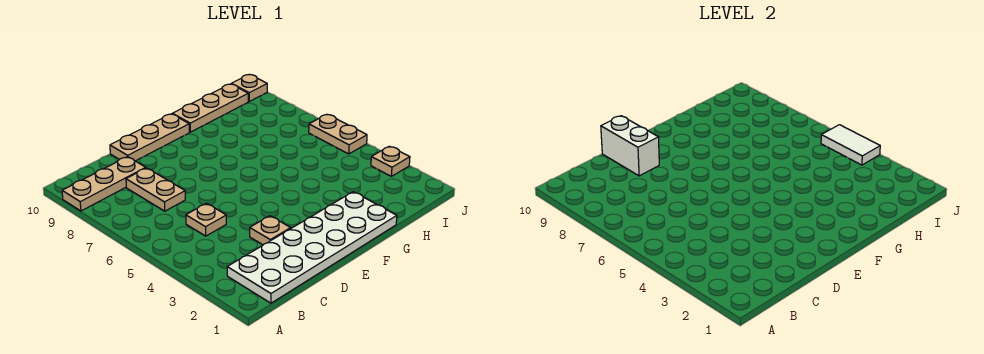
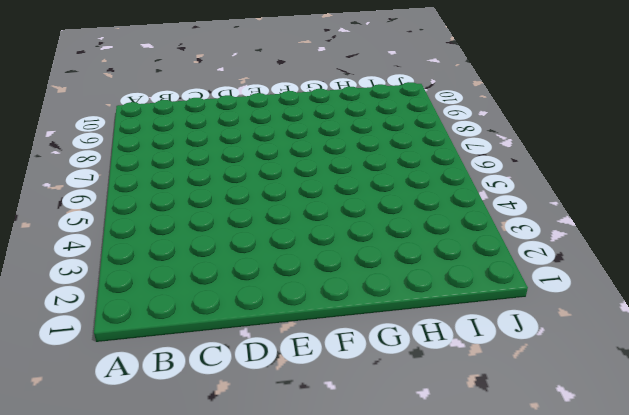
none -> tan 1x3 plate [62,157,146,211]
none -> white 2x6 plate [227,192,397,303]
none -> tan 1x1 plate [186,203,226,236]

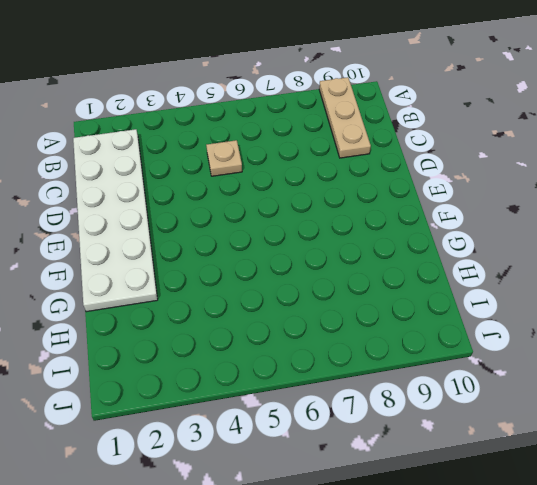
none -> tan 1x2 plate [126,168,185,211]
none -> tan 1x1 plate [250,216,291,245]
none -> tan 1x3 plate [110,114,190,161]

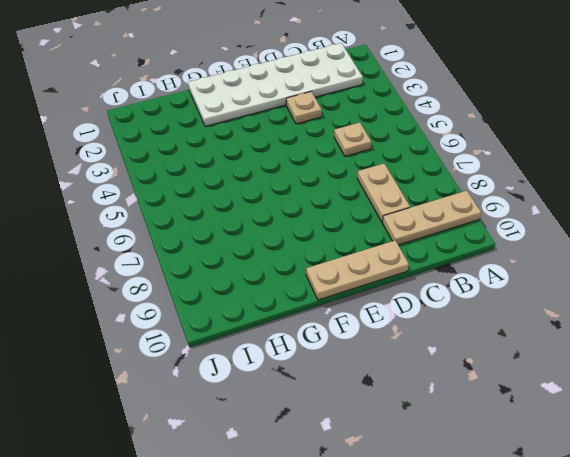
none -> tan 1x3 plate [173,84,248,132]
none -> tan 1x1 plate [371,146,410,176]
none -> tan 1x2 plate [309,115,367,154]

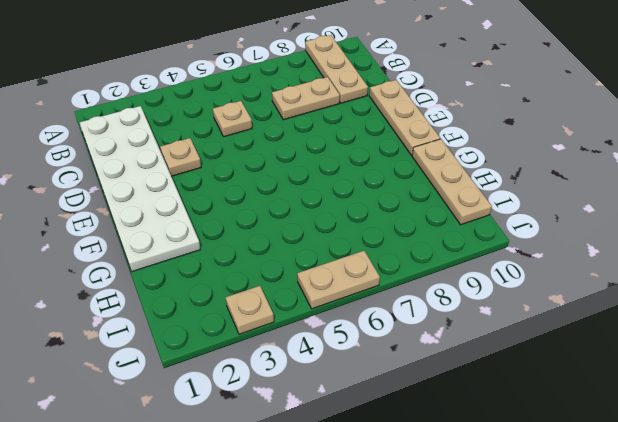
none -> tan 1x1 plate [232,74,267,101]
none -> white 1x2 brick [601,116,659,176]
none -> white 1x2 tile [821,125,880,165]

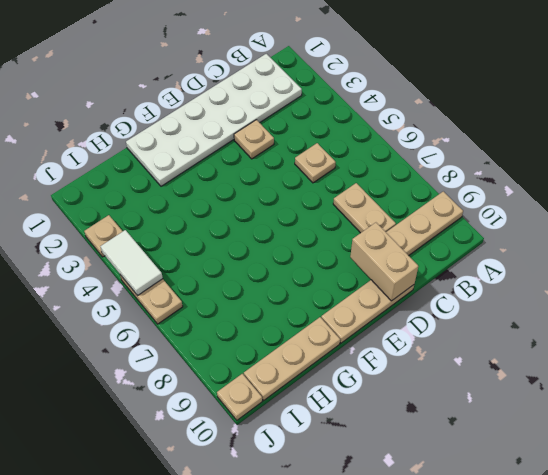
tan 1x2 brick [350,223,418,301] -> white 1x2 brick [601,116,659,176]

